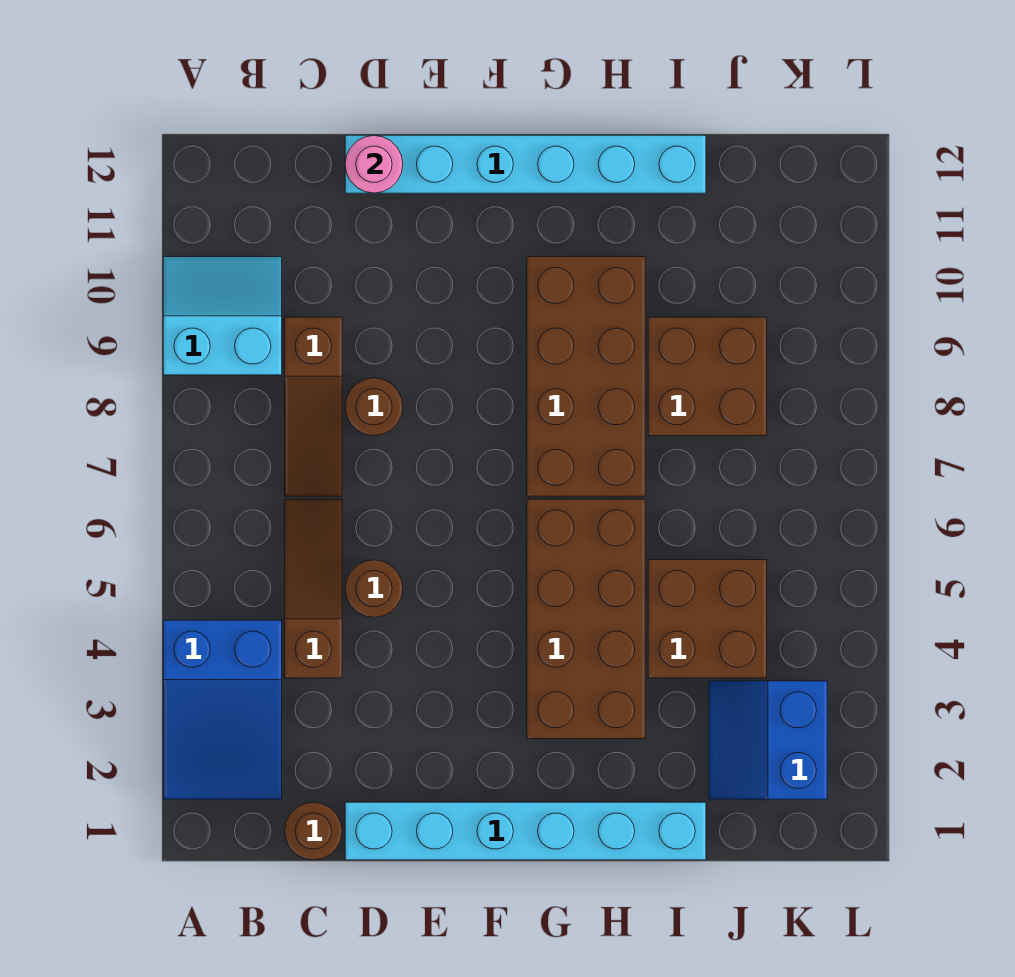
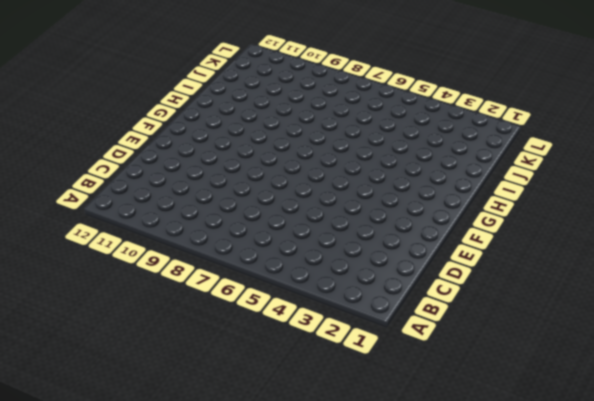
none -> blue 2x3 slope [163,620,282,799]
none -> cyan 2x2 slope [163,257,282,375]
none -> brown 1x1 round brick [285,802,342,860]

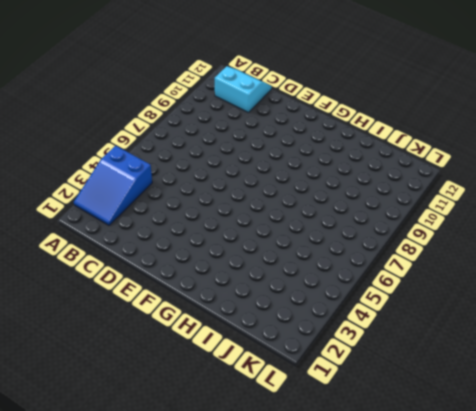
cyan 2x2 slope [215,66,272,113] -> cyan 2x2 slope moved to [163,257,282,375]
none -> brown 1x1 round brick [285,802,342,860]
none -> brown 1x3 slope [285,499,342,678]
none -> brown 1x3 slope [285,317,342,496]

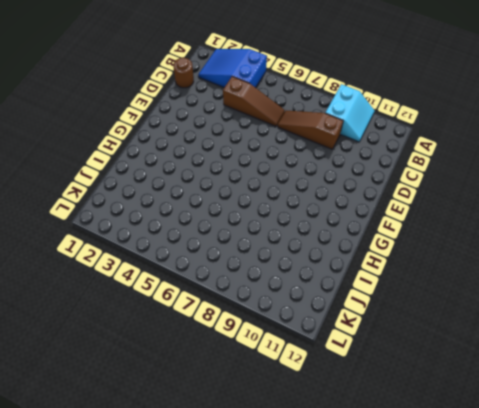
none -> cyan 1x6 brick [345,802,706,860]
none -> brown 1x1 round brick [345,560,403,617]
none -> brown 1x1 round brick [345,378,403,436]

